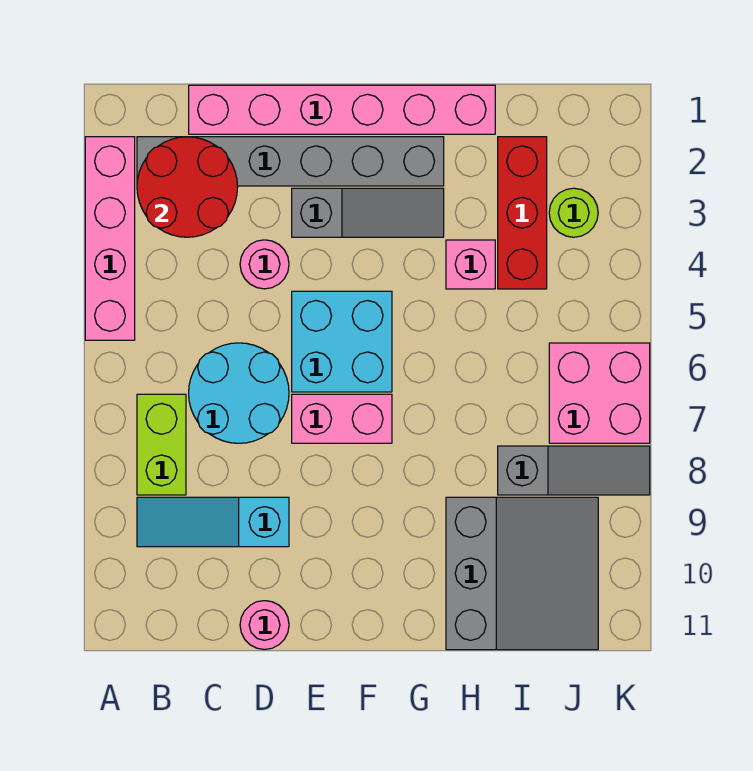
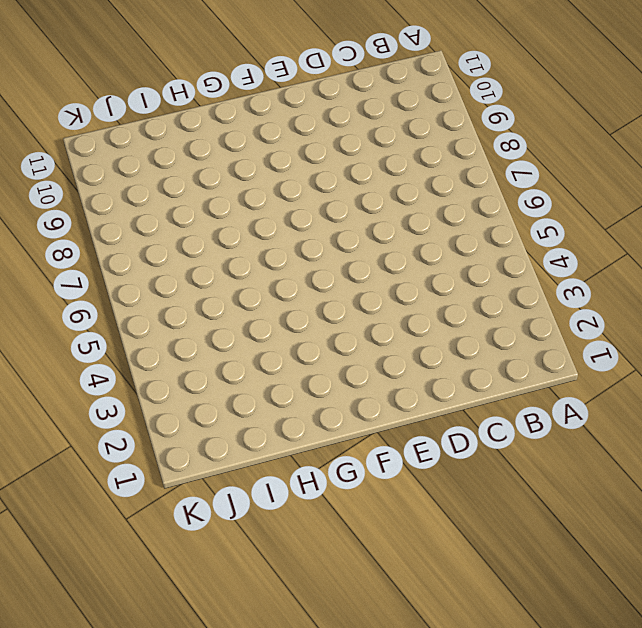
none -> pink 1x4 brick [85,137,135,340]
none -> grey 1x6 brick [137,137,444,186]
none -> lime 1x2 brick [137,394,186,495]

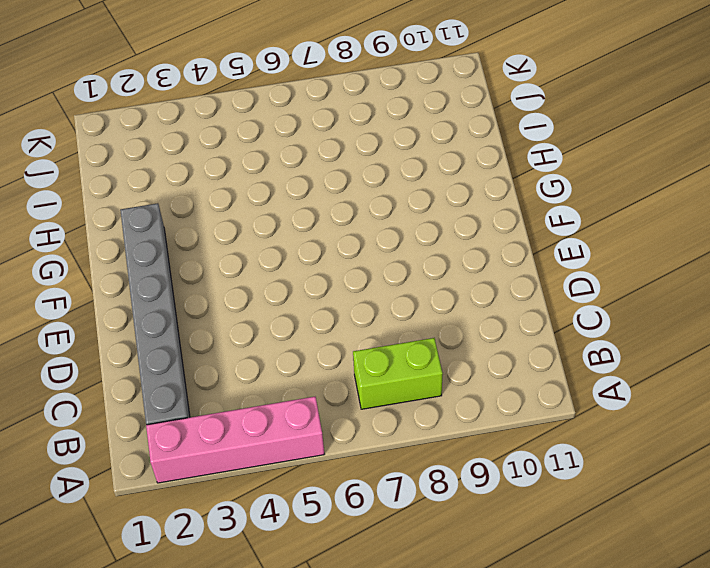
none -> cyan 1x3 slope [137,497,289,547]
none -> pink 1x6 brick [189,85,495,134]
none -> cyan 2x2 round brick [189,343,289,443]

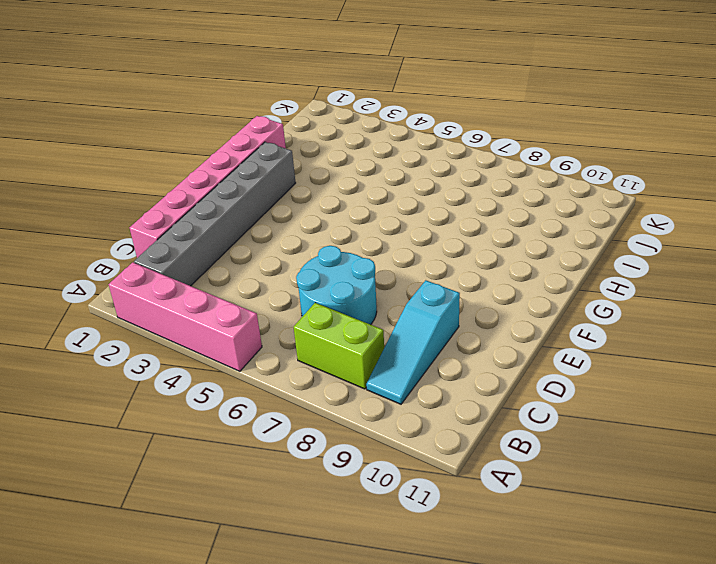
none -> pink 1x1 round brick [240,240,289,289]
none -> pink 1x1 round brick [240,601,289,650]
none -> grey 1x3 slope [292,188,444,237]

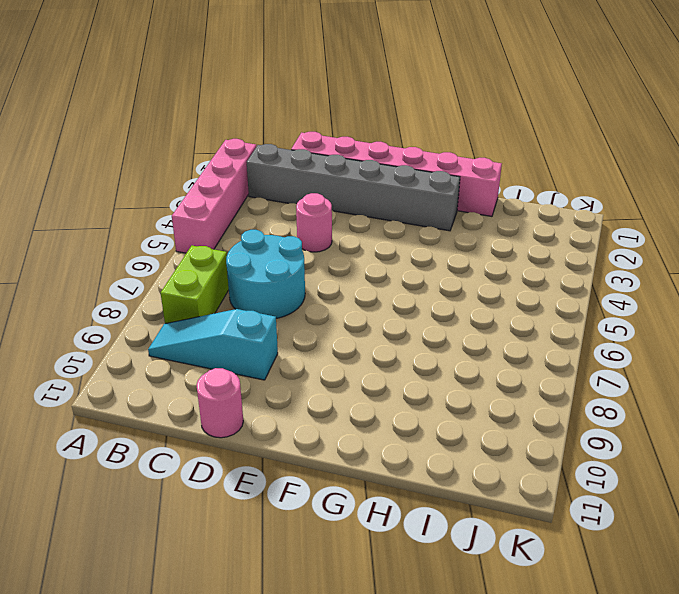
none -> grey 1x3 slope [292,188,444,237]
none -> cyan 2x2 brick [292,291,392,392]
none -> pink 1x2 brick [292,394,392,443]

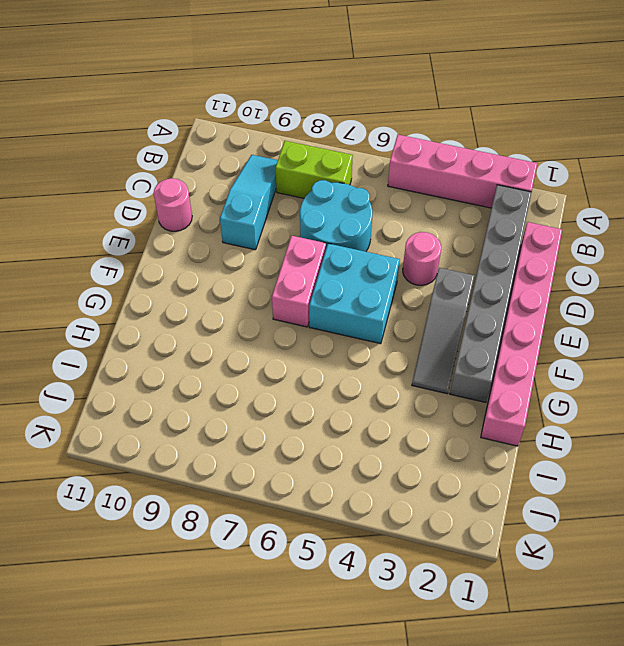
none -> pink 1x1 brick [446,240,495,289]
none -> grey 3x3 slope [446,497,598,650]
none -> red 1x3 brick [498,137,547,289]

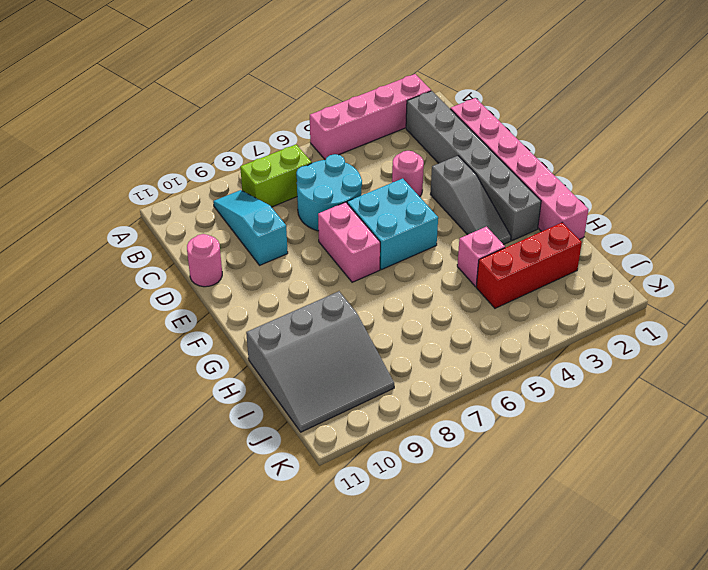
none -> grey 1x3 slope [498,446,650,495]
none -> lime 1x1 round brick [549,188,598,237]
none -> pink 2x2 brick [549,343,650,443]

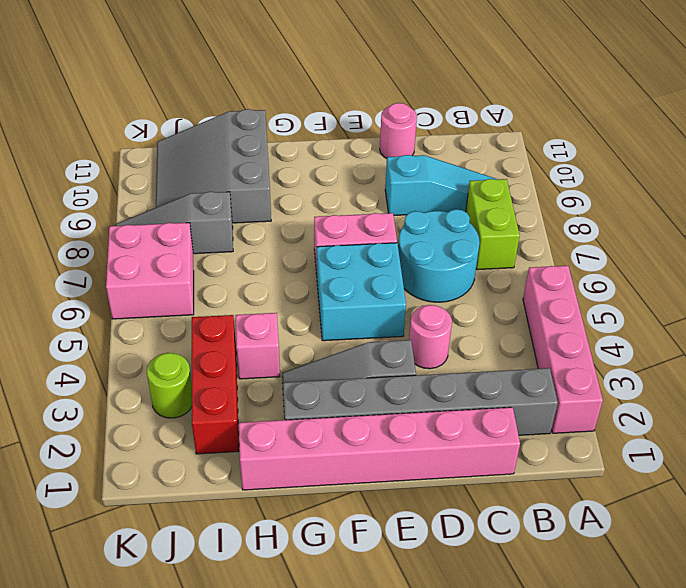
none -> red 2x2 round brick [137,137,238,237]

